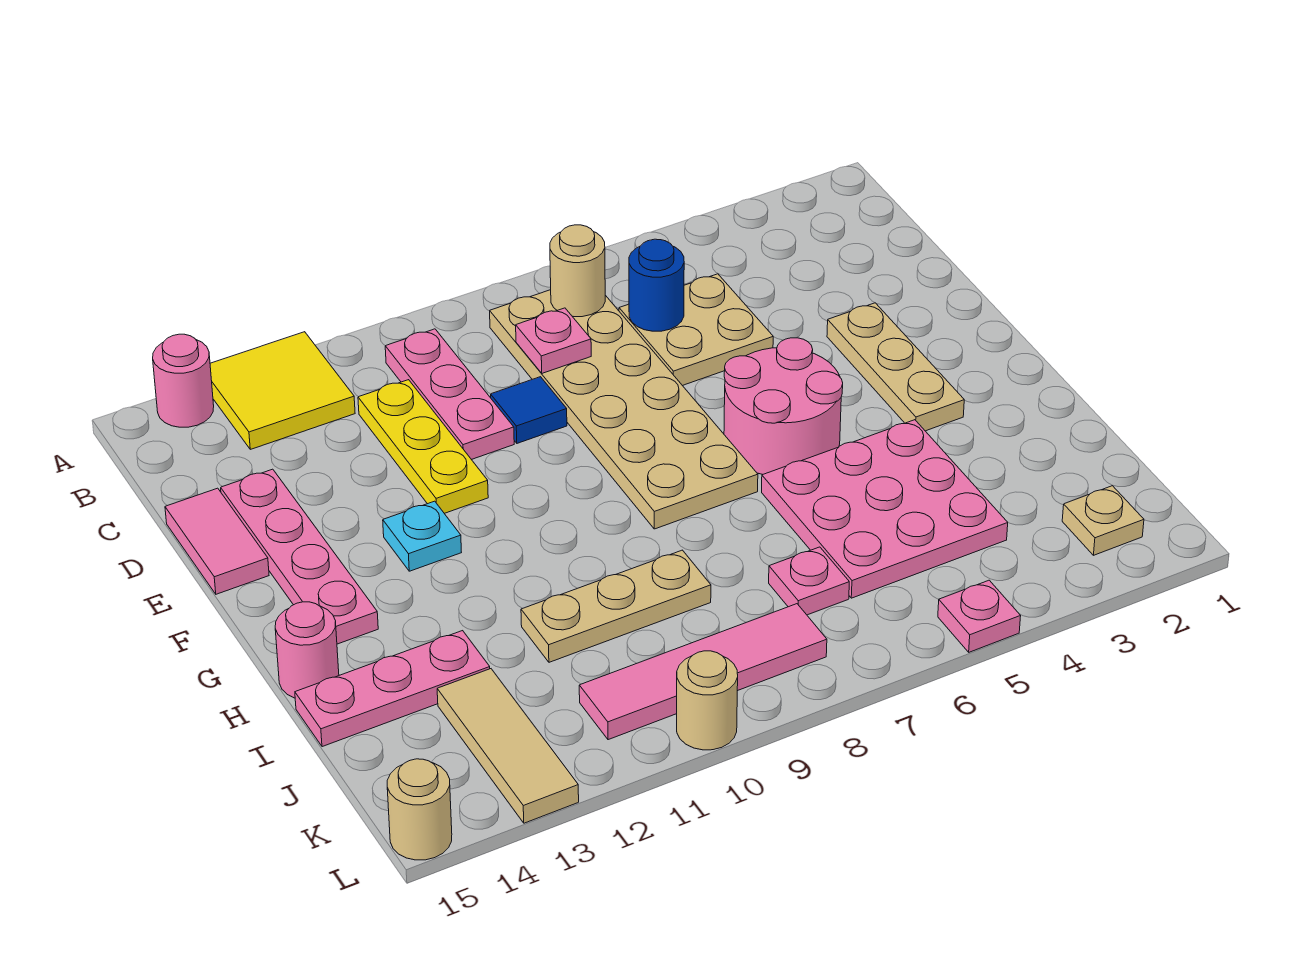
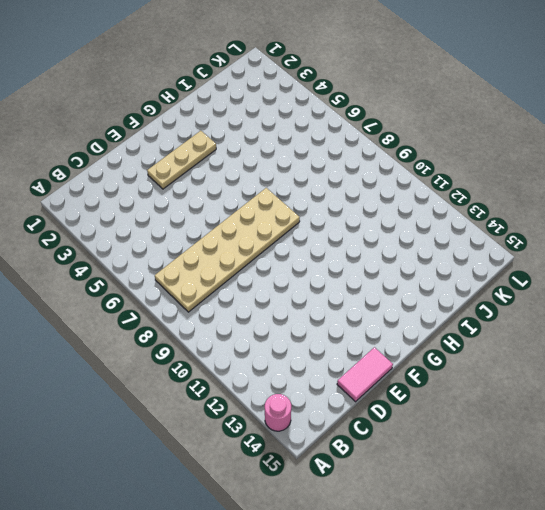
none -> yellow 2x2 tile [210,332,355,449]
none -> pink 1x3 plate [385,329,514,460]
none -> tan 2x2 plate [619,274,773,386]

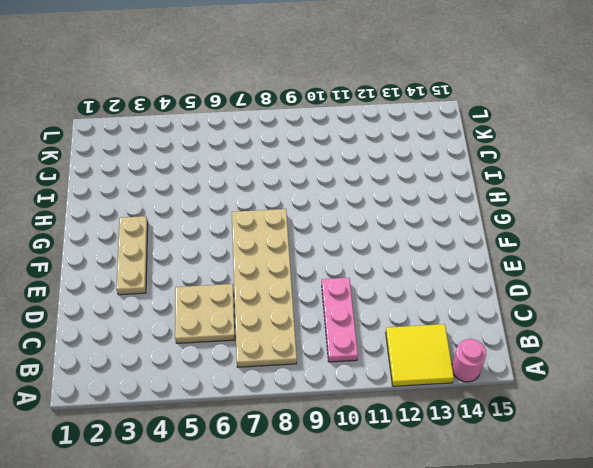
none -> yellow 1x3 plate [358,380,488,513]
none -> blue 1x1 tile [491,377,567,443]
none -> pink 1x4 plate [221,469,378,644]

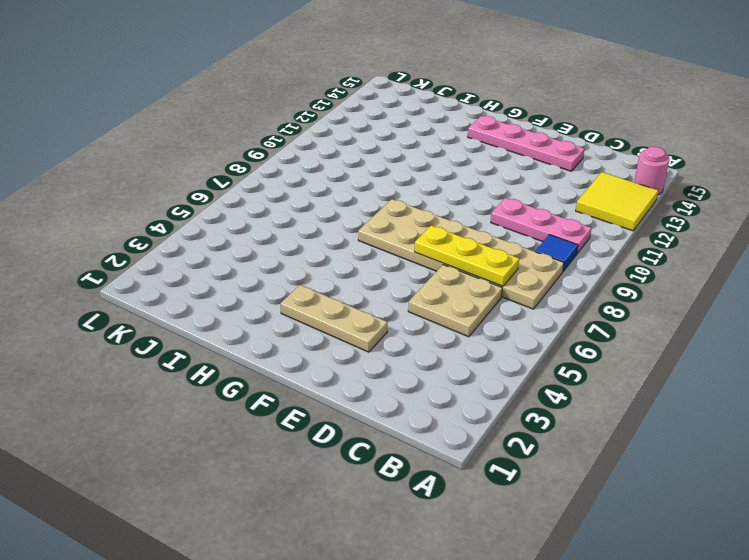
blue 1x1 tile [535,235,578,271] -> blue 1x1 tile moved to [491,377,567,443]
yellow 1x3 plate [415,226,519,286] -> yellow 1x3 plate moved to [358,380,488,513]
none -> pink 1x2 tile [165,488,269,594]
none -> pink 2x2 round brick [724,338,843,475]
none -> cyan 1x1 plate [383,501,462,571]

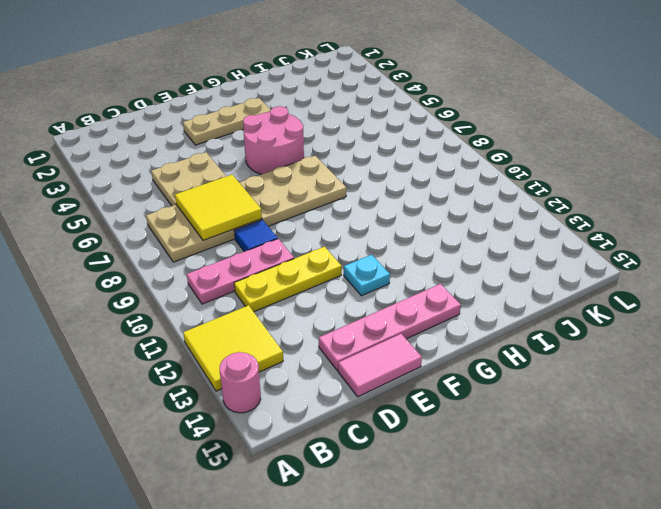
yellow 2x2 tile [175,175,262,240] -> pink 1x1 plate [516,308,591,373]
none -> pink 3x3 plate [762,420,1008,598]
none -> pink 1x1 round brick [275,602,339,698]
none -> tan 1x3 plate [521,550,711,662]

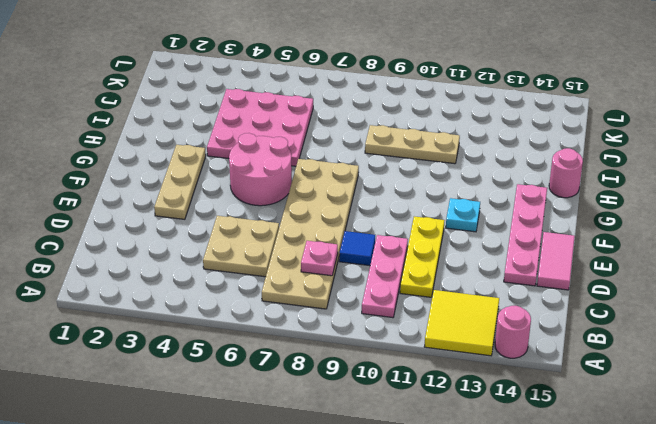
none -> pink 1x3 plate [295,631,490,747]
none -> pink 1x1 plate [769,547,849,615]
none -> tan 1x3 tile [437,669,579,823]

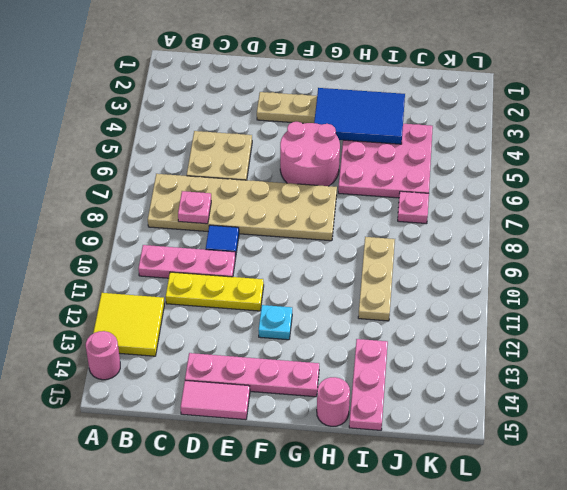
blue 2x3 tile [314,88,405,144] -> none
none -> tan 1x3 tile [437,669,579,823]
none -> tan 1x1 plate [1062,486,1144,555]
none -> pink 1x4 tile [579,604,827,740]

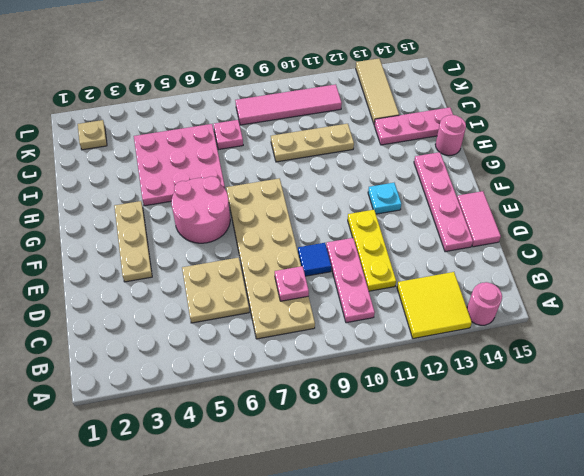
none -> pink 1x1 plate [938,580,1021,652]
none -> tan 1x1 round brick [677,651,738,750]
none -> tan 1x1 round brick [387,759,452,860]

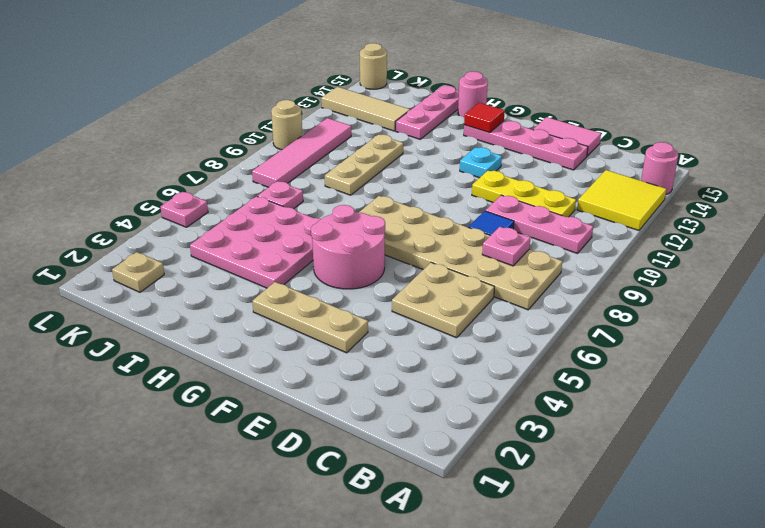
red 1x1 tile [464,103,505,133] -> none
none -> tan 1x1 round brick [550,225,605,317]
none -> blue 1x1 round brick [629,239,684,331]

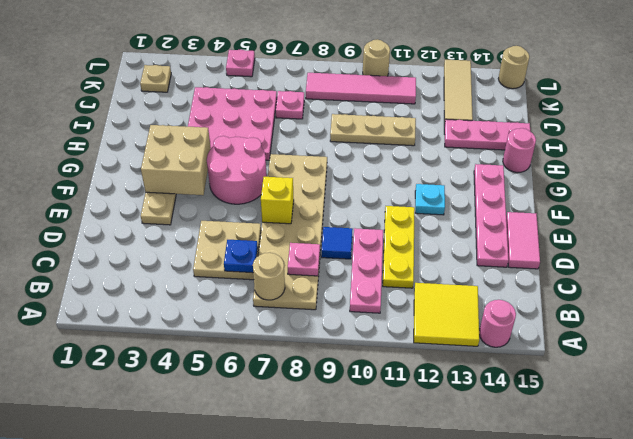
blue 1x1 plate [224,240,258,273] -> blue 1x1 round brick [629,239,684,331]
yellow 1x1 brick [261,177,294,224] -> none
tan 2x2 brick [141,125,211,195] -> none

